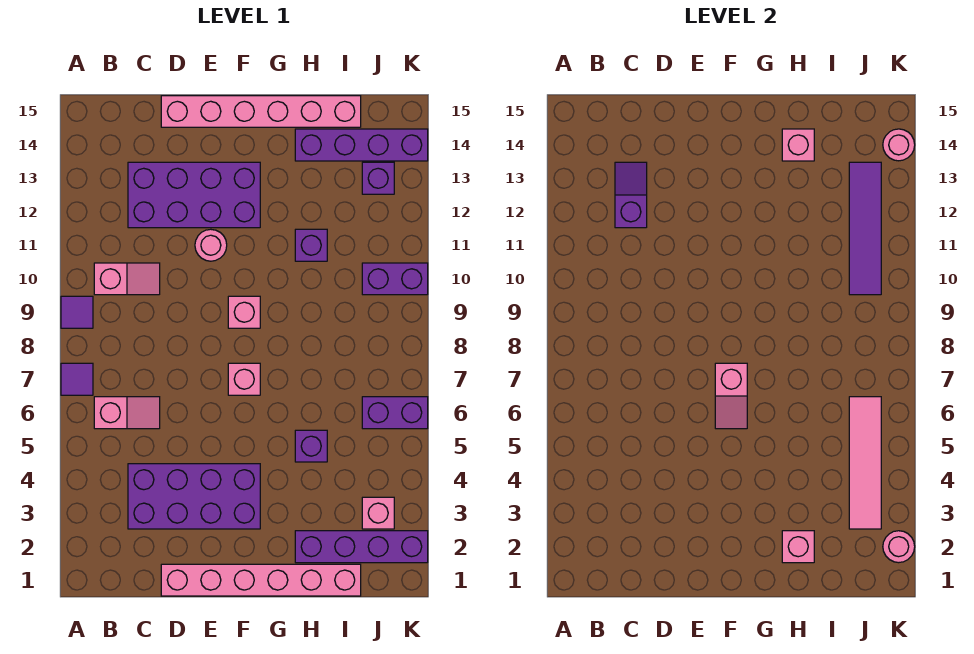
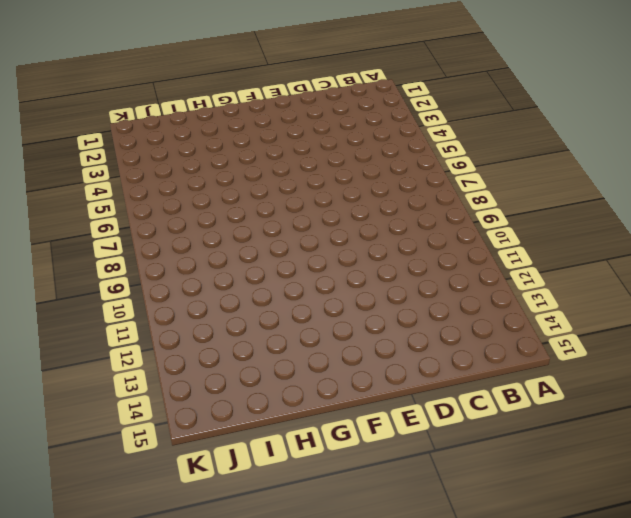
none -> purple 1x1 tile [61,363,93,395]
none -> purple 1x1 tile [61,296,93,328]
none -> pink 1x2 slope [94,397,160,429]

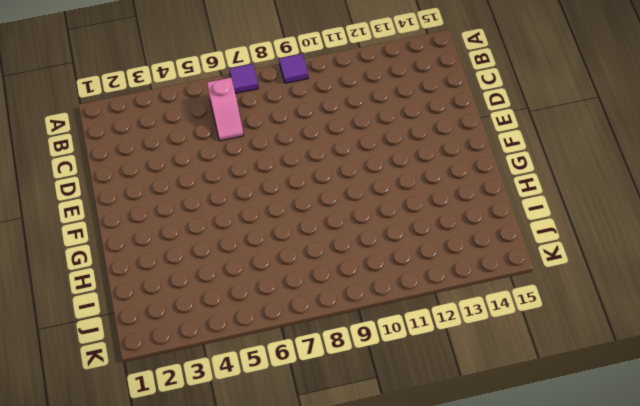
none -> pink 1x2 slope [94,263,160,295]
none -> purple 2x4 brick [128,464,260,529]
none -> purple 2x4 brick [128,162,260,228]

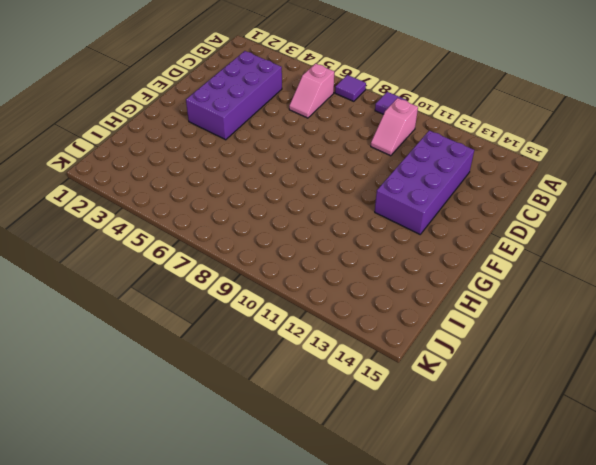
none -> pink 1x6 brick [161,564,361,596]
none -> pink 1x6 brick [161,96,361,127]
none -> pink 1x1 round brick [195,229,227,261]

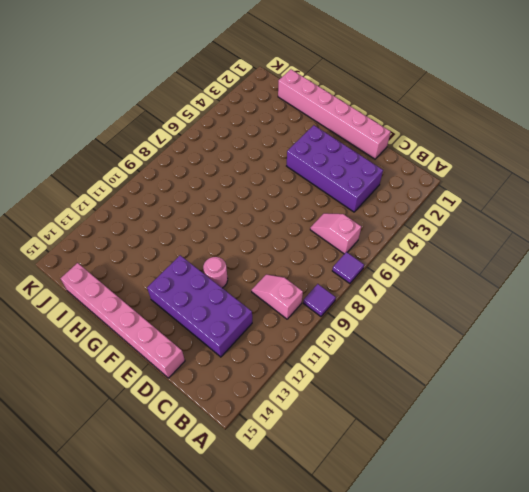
none -> pink 1x1 brick [228,363,260,395]
none -> pink 1x1 brick [228,296,260,328]
none -> purple 1x4 brick [295,531,428,563]

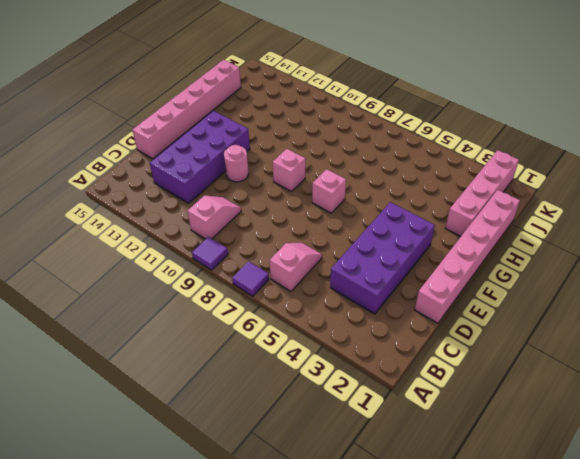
pink 1x4 brick [445,150,519,236] -> purple 1x4 brick [295,531,428,563]
none -> purple 1x1 brick [295,430,327,462]
none -> purple 1x1 brick [295,229,327,261]
none -> purple 1x4 brick [295,129,428,161]

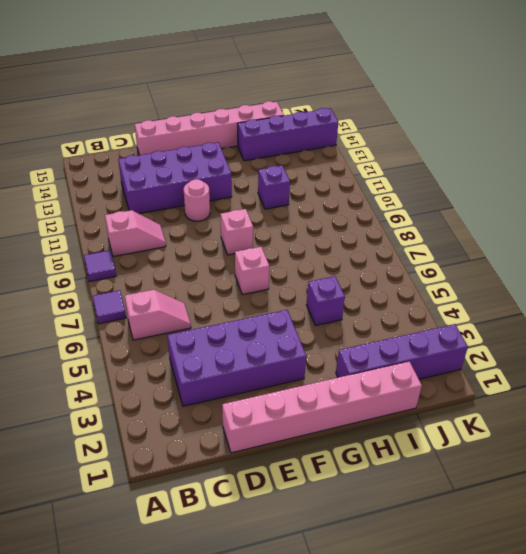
none -> pink 1x1 brick [362,497,394,529]
none -> purple 1x2 brick [362,397,428,429]
none -> purple 1x2 brick [362,263,428,295]

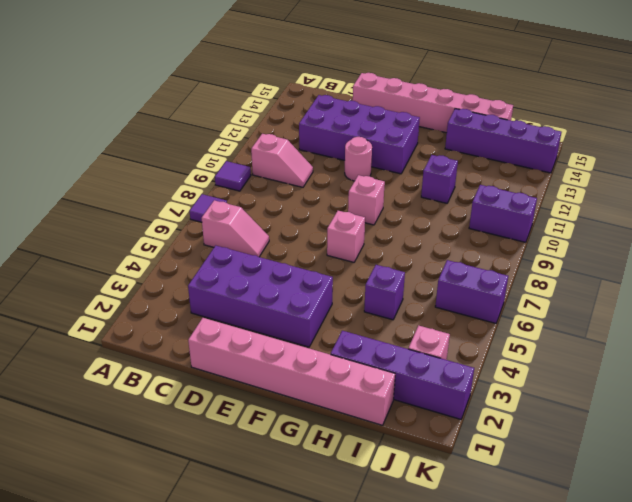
none -> purple 1x1 brick [362,162,394,194]
none -> purple 1x2 slope [615,162,647,228]
none -> pink 1x2 slope [715,363,747,429]

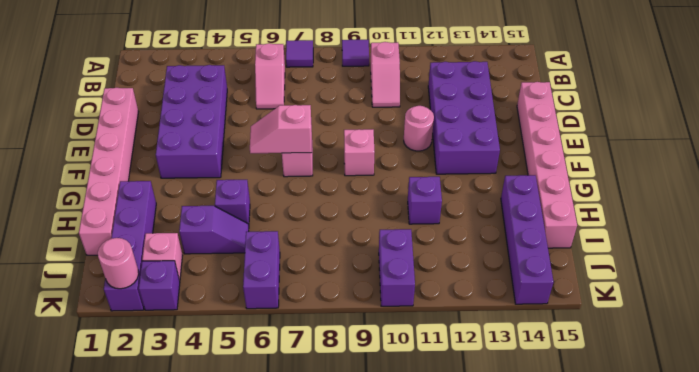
purple 1x2 slope [179,206,249,254] -> purple 1x2 slope moved to [615,162,647,228]
purple 1x1 brick [139,261,180,310] -> purple 1x1 brick moved to [362,162,394,194]
none -> pink 1x1 brick [782,531,814,563]
none -> pink 1x1 brick [782,129,814,161]
none -> pink 1x4 tile [849,397,881,529]

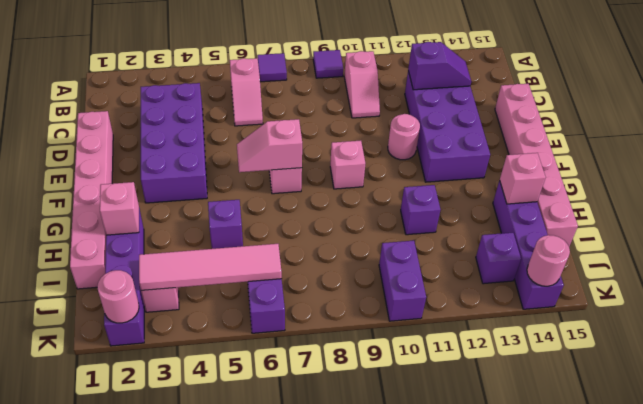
none -> purple 1x4 tile [849,162,881,295]

